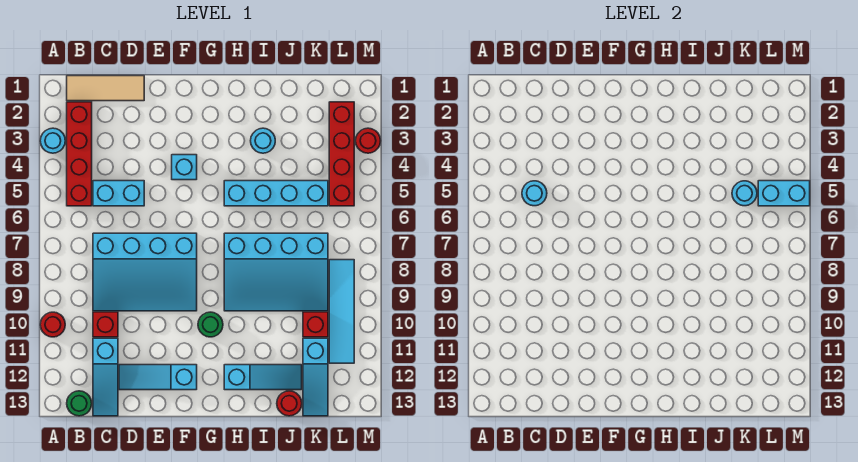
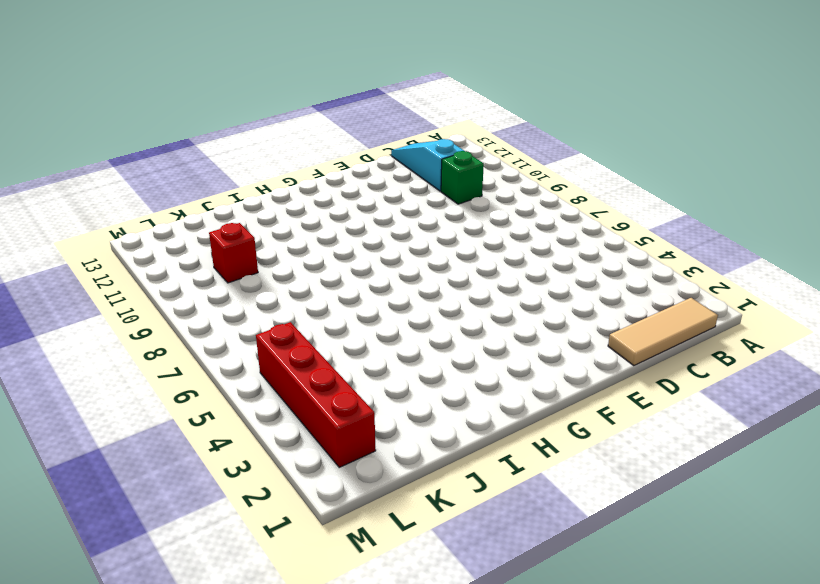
green 1x1 brick [441,151,484,204] -> red 1x1 brick [93,312,118,337]
none -> cyan 1x1 round brick [40,128,65,153]
none -> red 1x1 round brick [40,312,65,337]
none -> red 1x4 brick [67,102,92,206]

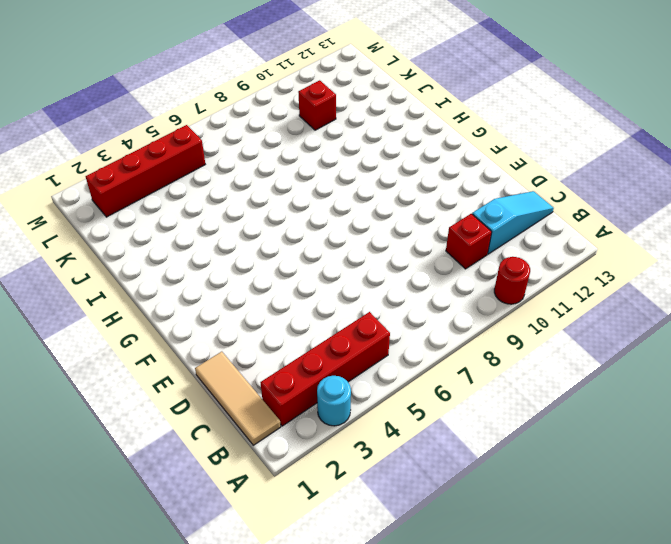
none -> green 1x1 round brick [67,391,92,416]
none -> cyan 1x2 brick [93,181,144,206]
none -> cyan 3x4 slope [93,233,197,311]

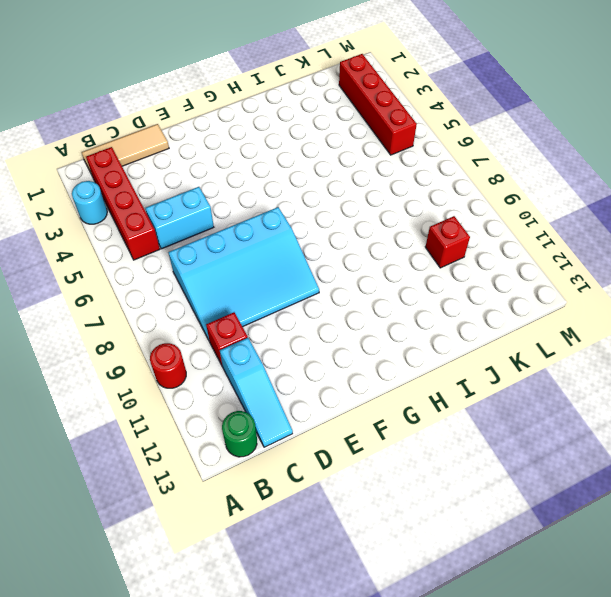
none -> cyan 1x3 slope [119,365,197,390]
none -> cyan 1x1 brick [172,155,197,180]
none -> green 1x1 round brick [198,312,223,337]

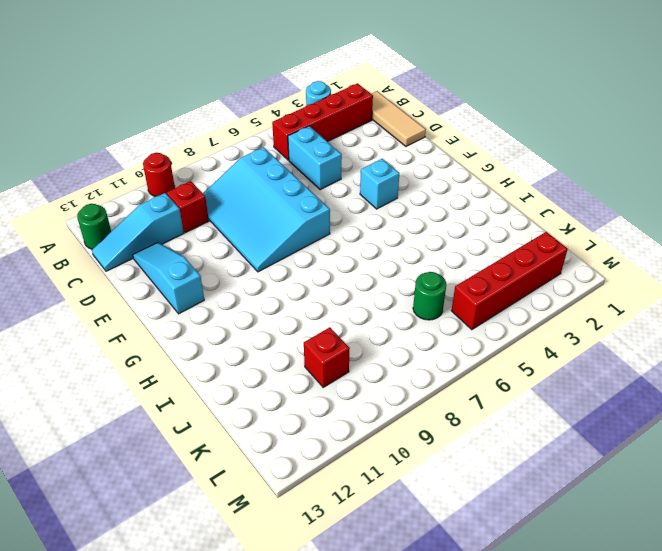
green 1x1 round brick [413,272,446,320] -> green 1x1 round brick moved to [198,312,223,337]
none -> cyan 1x4 brick [224,181,328,206]
none -> cyan 3x4 slope [224,233,328,311]
none -> cyan 1x3 slope [224,365,302,390]

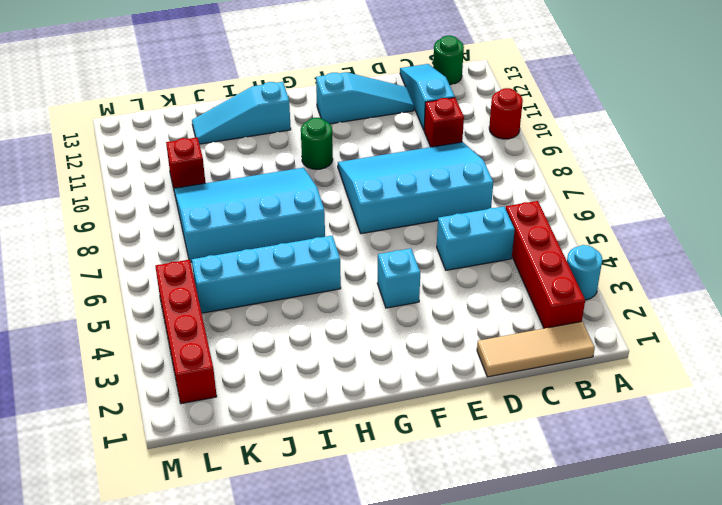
none -> cyan 1x1 round brick [251,128,275,153]
none -> red 1x1 round brick [277,391,302,416]
none -> cyan 1x3 slope [303,338,328,416]

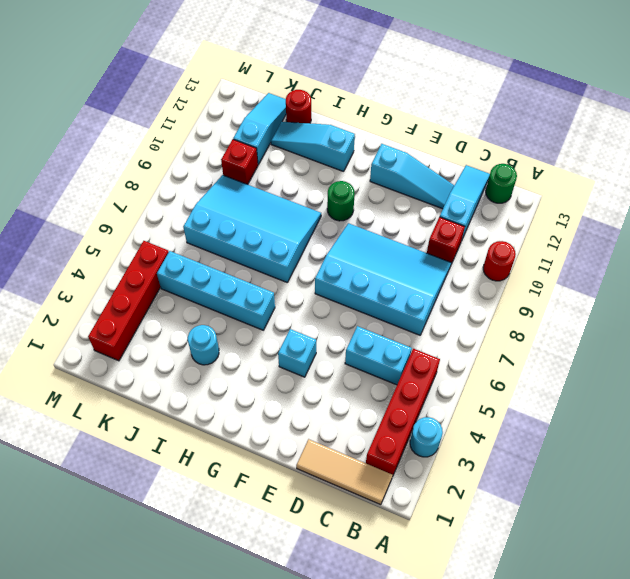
none -> cyan 1x4 tile [329,260,354,363]
none -> red 1x1 round brick [356,128,381,153]
none -> cyan 1x1 round brick [522,181,547,206]

